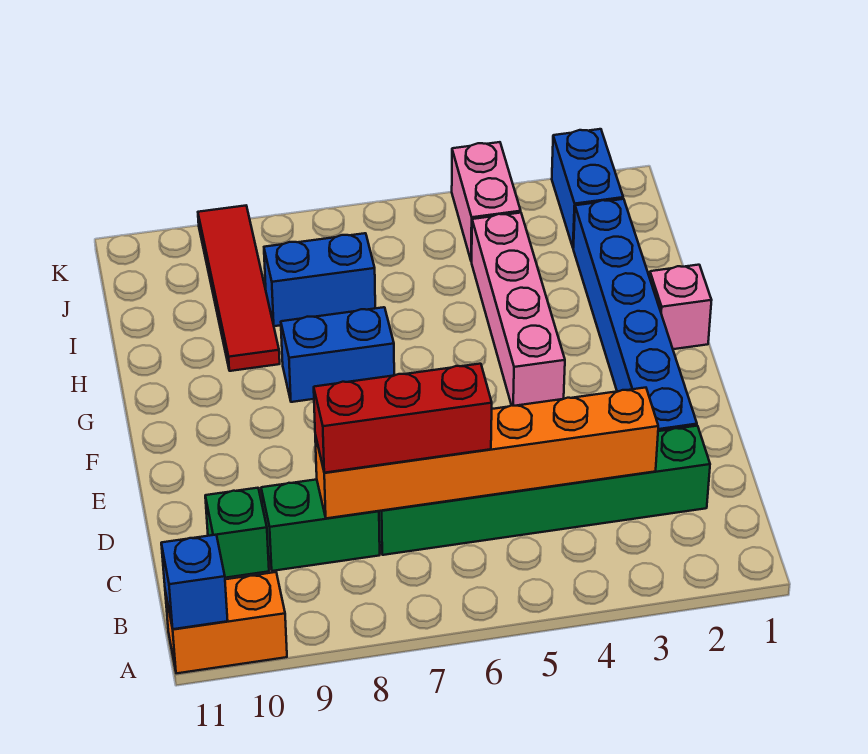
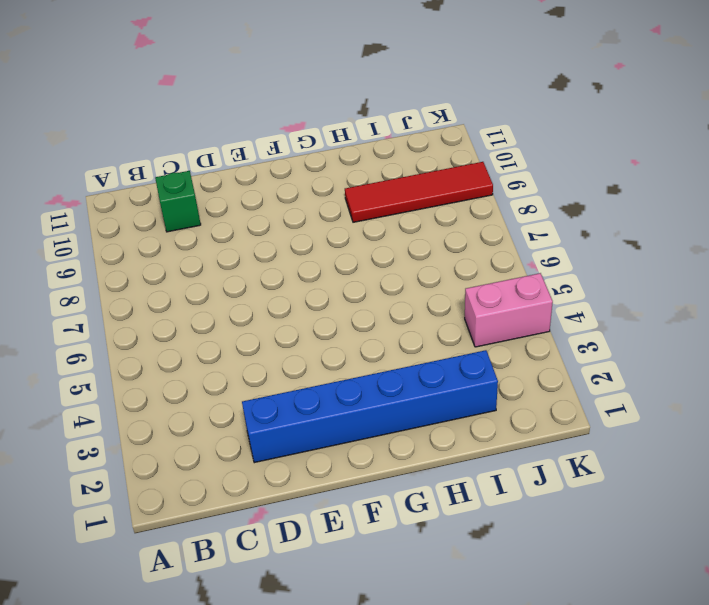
none -> orange 1x2 brick [165,572,287,673]
none -> green 1x6 brick [379,426,710,555]
none -> green 1x2 brick [261,479,380,571]

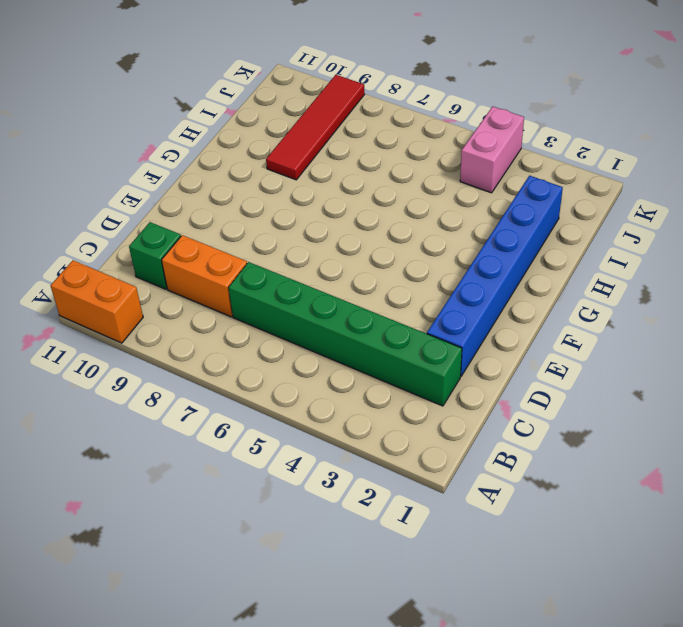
orange 1x2 brick [162,235,247,317] -> green 1x2 brick [261,479,380,571]
none -> pink 1x4 brick [472,213,565,406]
none -> pink 1x1 brick [650,265,712,349]
none -> blue 1x2 brick [281,307,394,402]

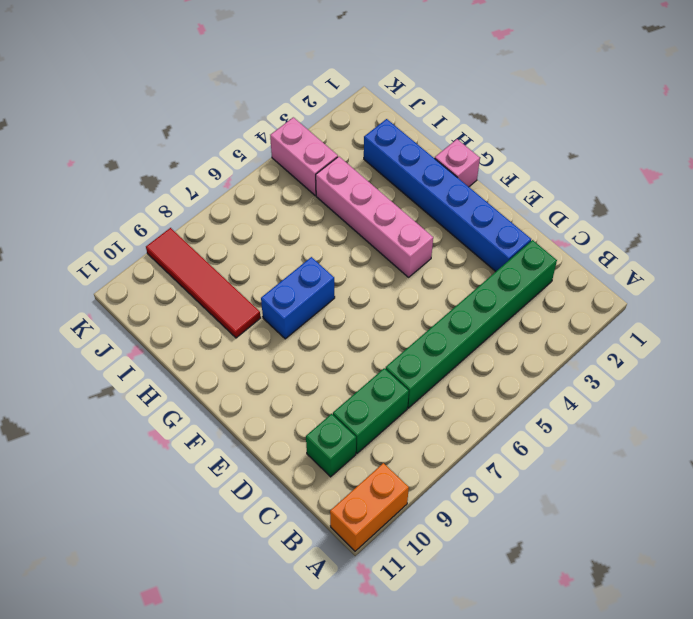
none -> blue 1x2 brick [264,233,375,326]
none -> blue 1x2 brick [552,129,623,248]
none -> blue 1x1 brick [161,535,228,629]

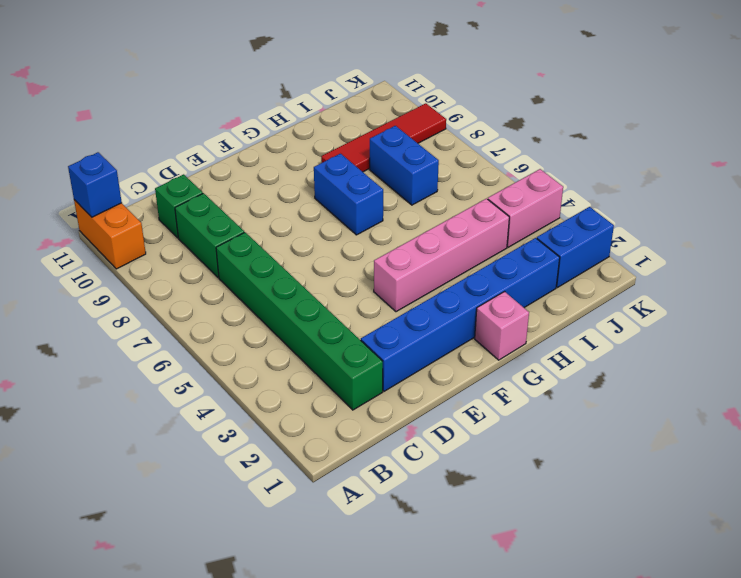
none -> orange 1x6 brick [315,388,658,518]
none -> red 1x3 brick [314,364,492,473]

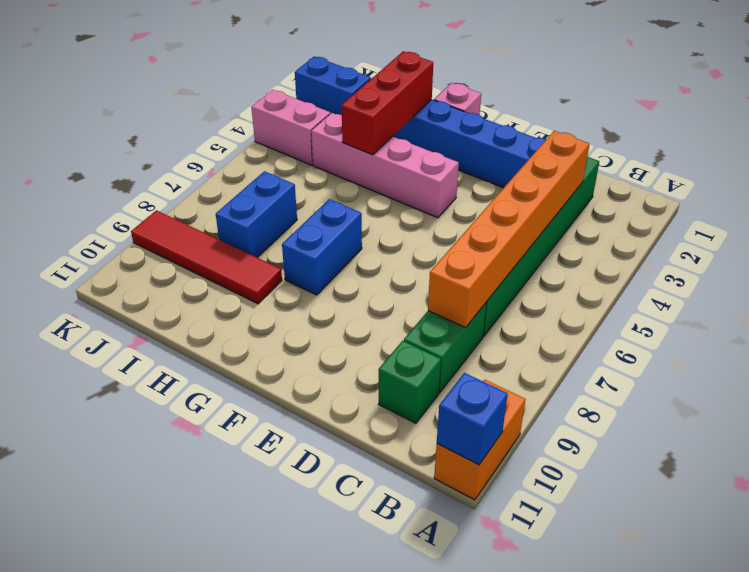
red 1x3 brick [341,51,433,155] -> red 1x3 brick moved to [314,364,492,473]

